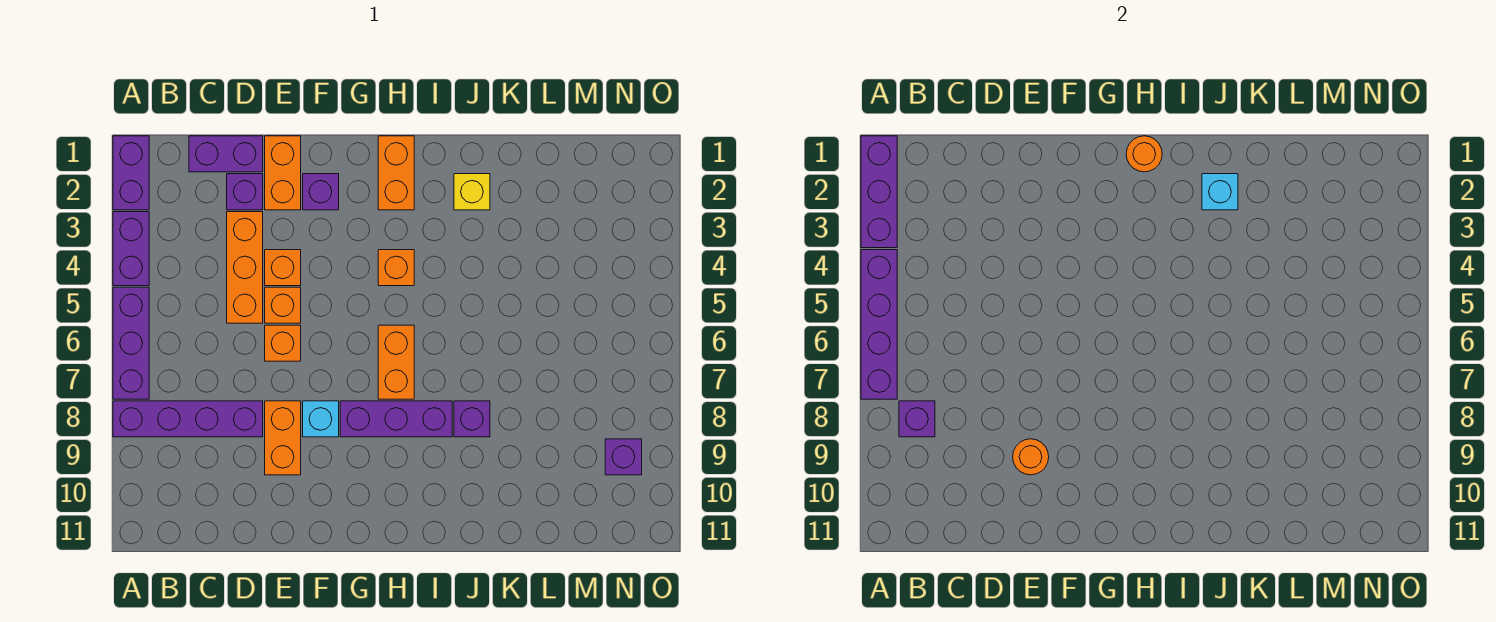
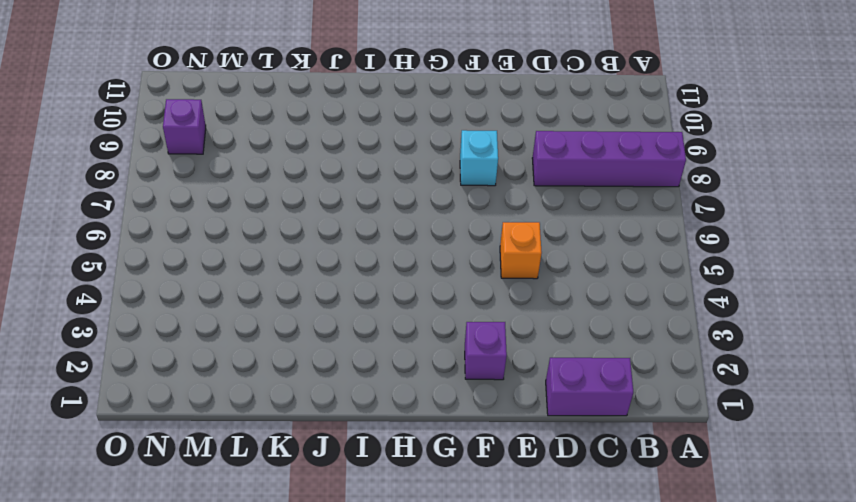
none -> purple 1x2 brick [113,136,149,210]
none -> purple 1x2 brick [113,212,149,286]
none -> purple 1x3 brick [113,287,149,399]

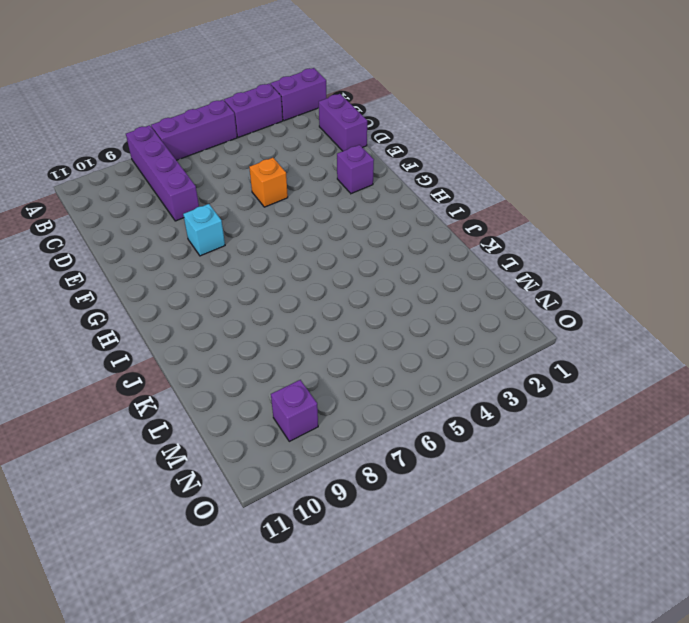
none -> purple 1x1 brick [227,174,263,210]
none -> orange 1x3 brick [227,212,263,323]
none -> orange 1x2 brick [265,136,301,210]

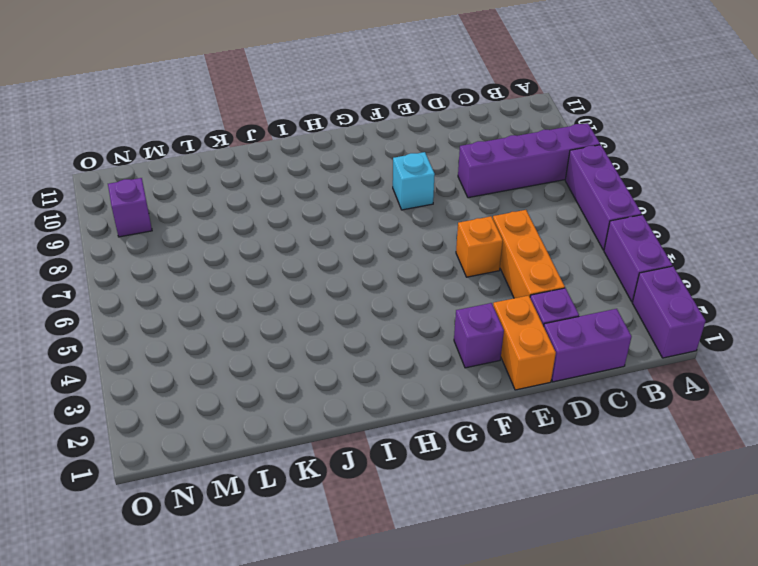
none -> orange 1x1 brick [265,250,301,286]
none -> orange 1x1 brick [265,325,301,361]
none -> orange 1x2 brick [265,401,301,475]

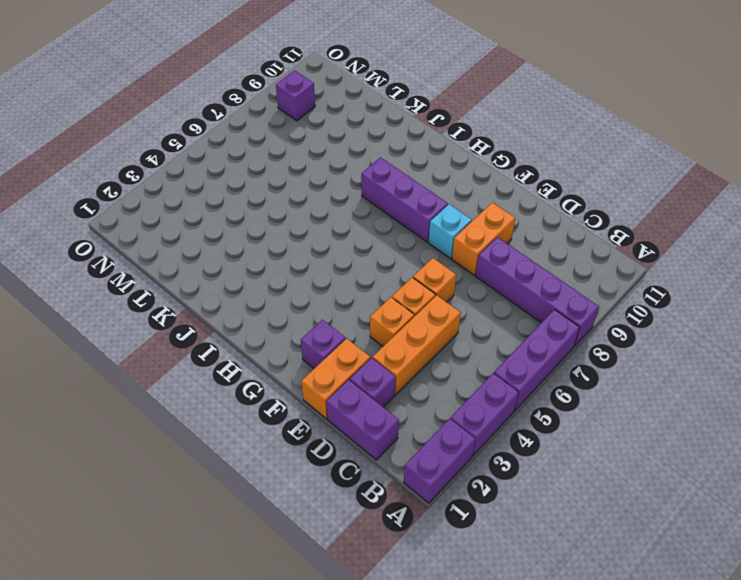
none -> orange 1x2 brick [378,136,414,210]
none -> orange 1x1 brick [378,250,414,286]
none -> orange 1x2 brick [378,325,414,399]

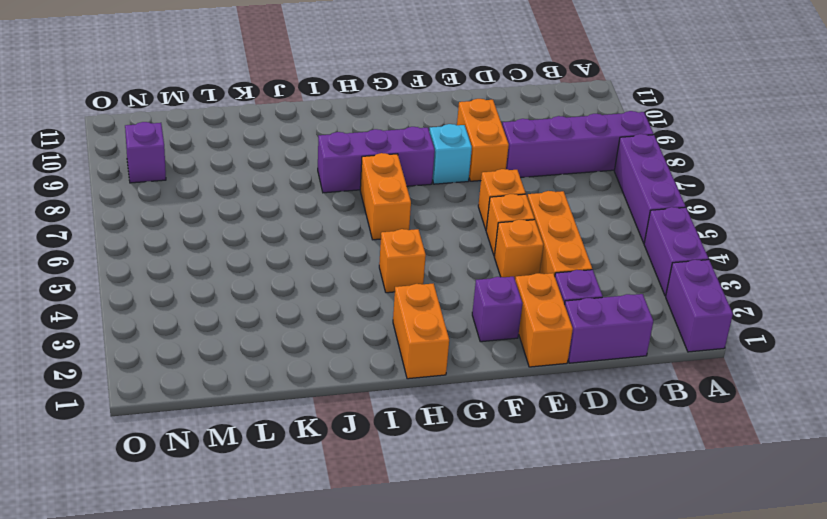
none -> yellow 1x1 brick [454,174,490,210]
none -> purple 1x1 brick [454,401,490,437]
none -> purple 1x3 brick [861,136,897,248]

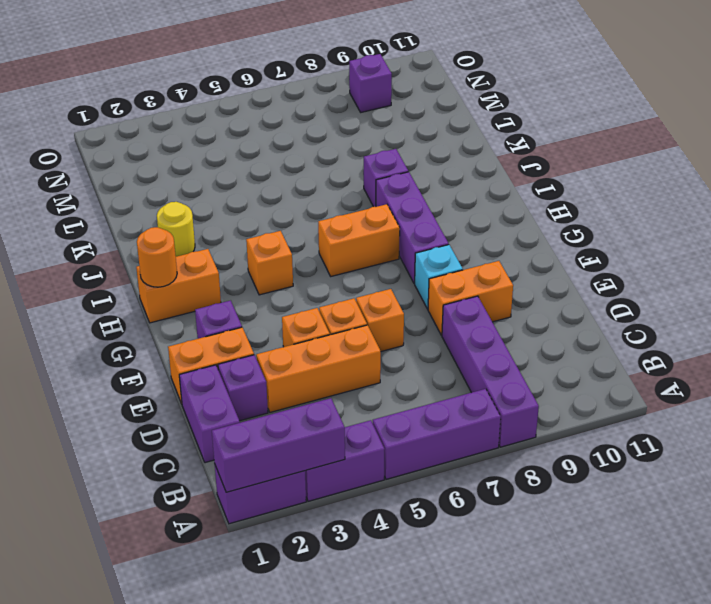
yellow 1x1 round brick [157,202,195,257] -> yellow 1x1 brick [454,174,490,210]
none -> purple 1x4 brick [861,250,897,399]
none -> purple 1x1 brick [899,401,935,437]
none -> orange 1x1 round brick [1013,439,1049,475]

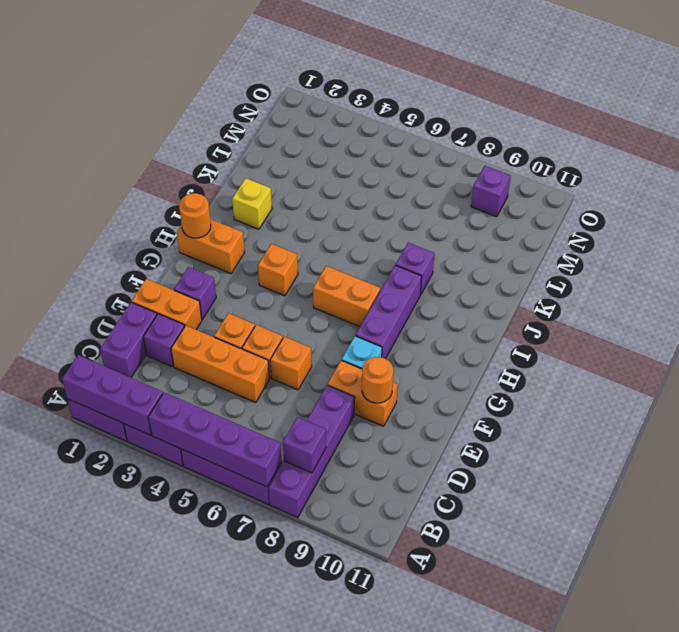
none -> cyan 1x1 brick [1202,174,1238,210]

